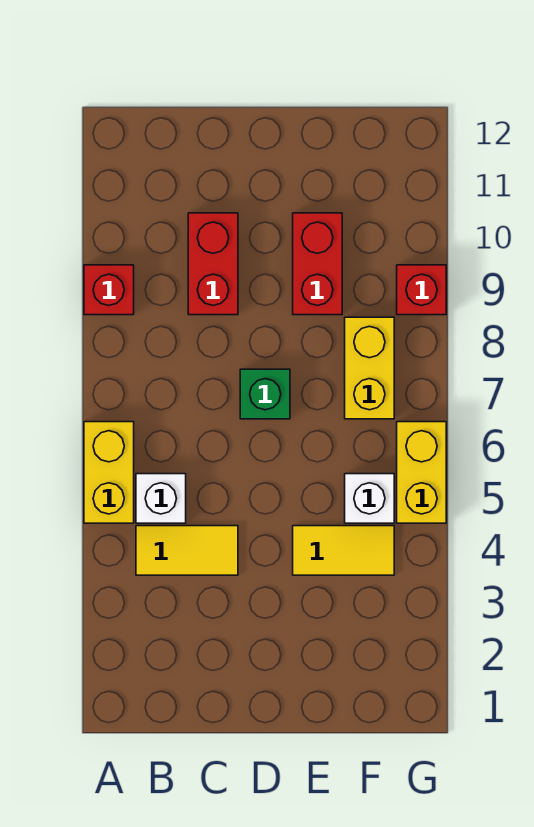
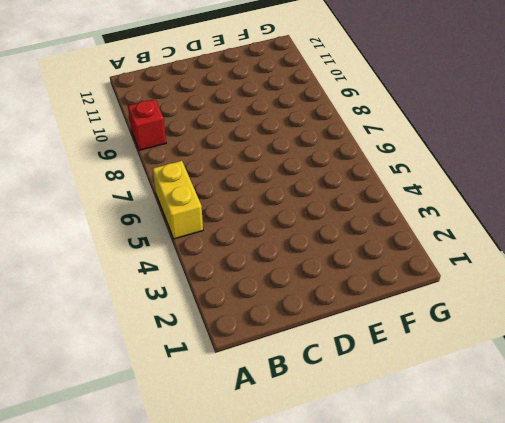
none -> yellow 1x2 tile [136,526,238,575]
none -> white 1x1 brick [136,474,186,523]
none -> red 1x2 brick [188,213,238,315]

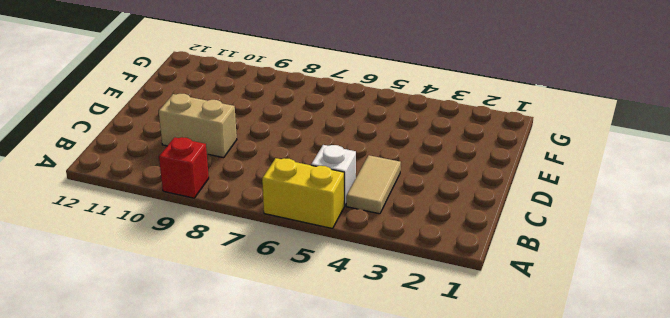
tan 1x2 tile [346,155,401,214] -> yellow 1x2 tile [136,526,238,575]
tan 1x2 brick [159,94,237,158] -> red 1x2 brick [188,213,238,315]
none -> green 1x1 brick [240,369,290,419]
none -> yellow 1x2 tile [293,526,394,575]
none -> red 1x2 brick [293,213,342,315]

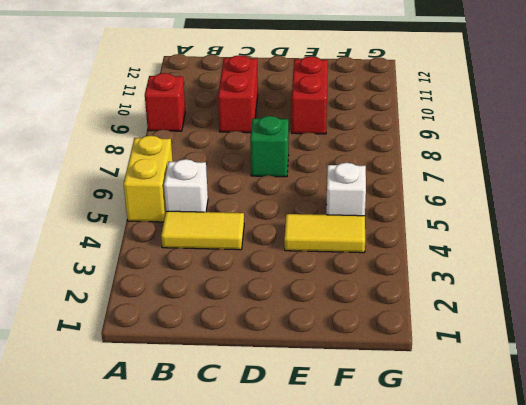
none -> yellow 1x2 brick [345,317,394,419]
none -> yellow 1x2 brick [397,422,446,523]
none -> red 1x1 brick [397,265,446,315]

